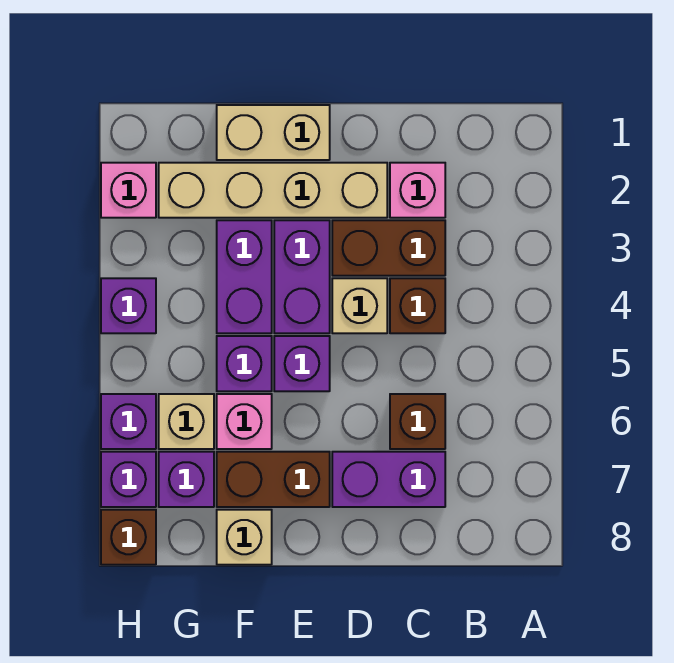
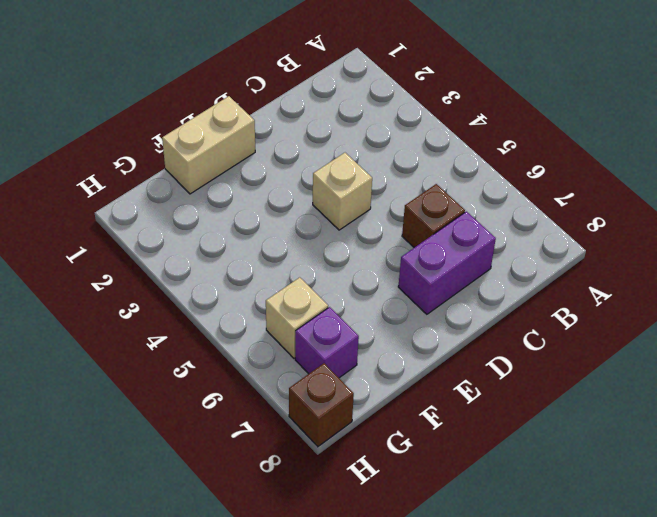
none -> pink 1x1 brick [390,163,445,218]
none -> brown 1x2 brick [332,220,445,276]
none -> brown 1x1 brick [390,278,445,333]

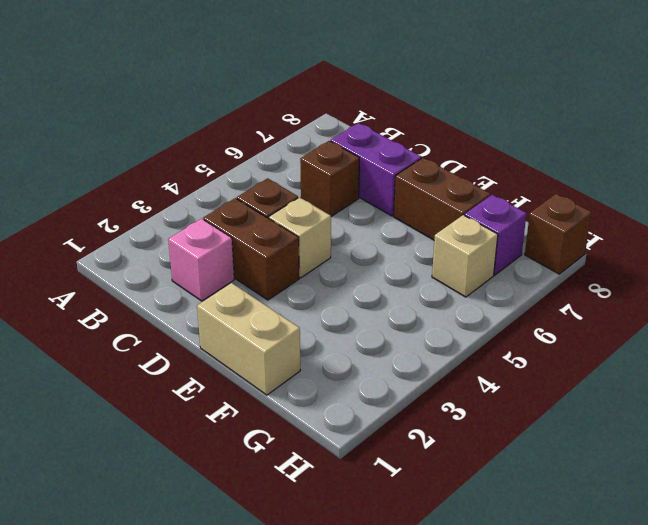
none -> tan 1x4 brick [159,163,387,218]
none -> purple 1x2 brick [274,220,330,333]
none -> purple 1x1 brick [274,336,330,391]

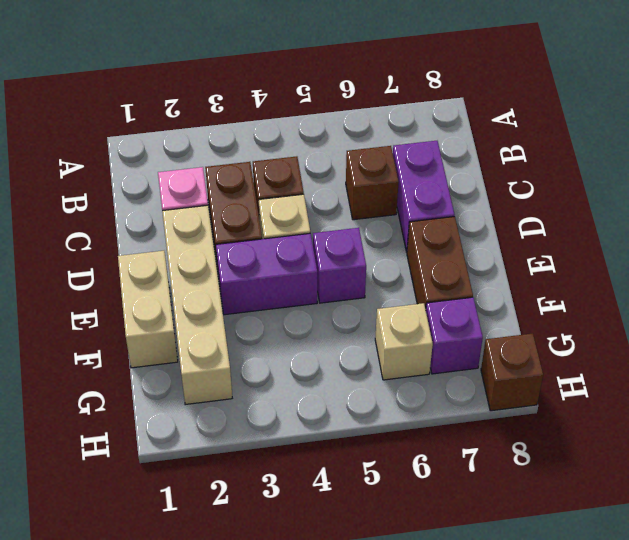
none -> purple 1x2 brick [217,220,272,333]
none -> purple 1x1 brick [217,336,272,391]
none -> pink 1x1 brick [217,394,272,449]

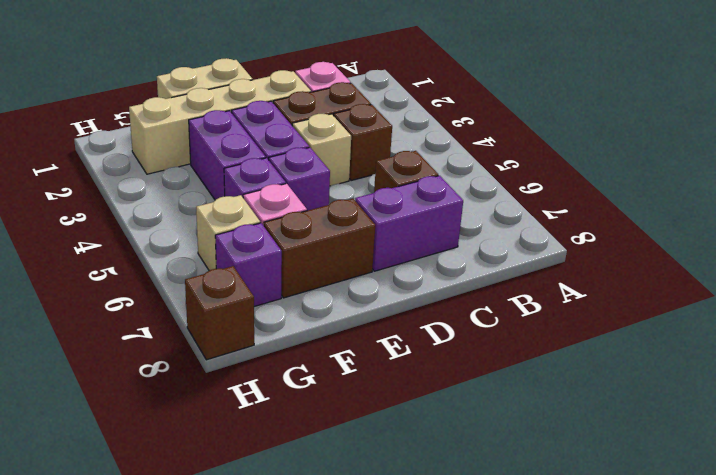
none -> tan 1x1 brick [217,510,272,565]
none -> pink 1x1 brick [101,163,156,218]
none -> purple 1x1 brick [101,278,156,333]

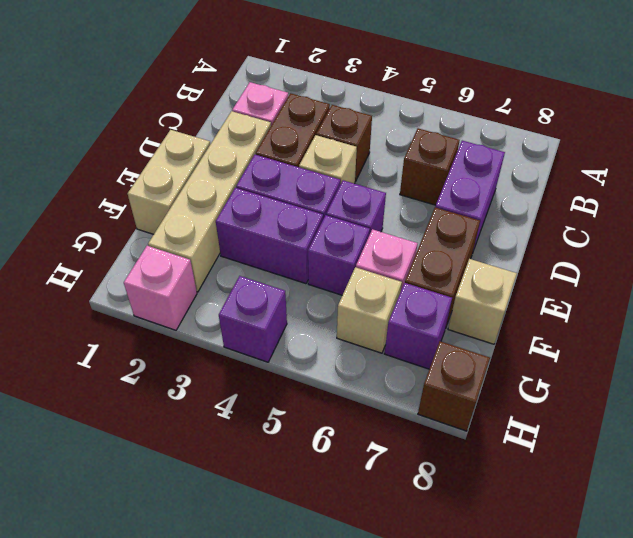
none -> purple 1x1 brick [101,394,156,449]
none -> purple 1x1 brick [101,452,156,507]

